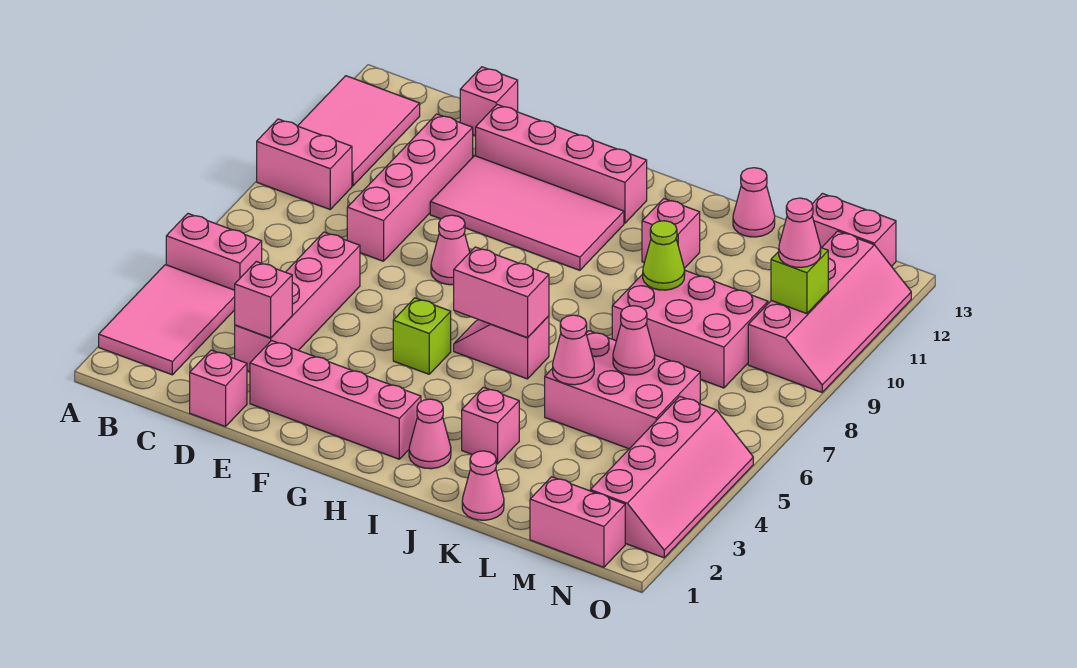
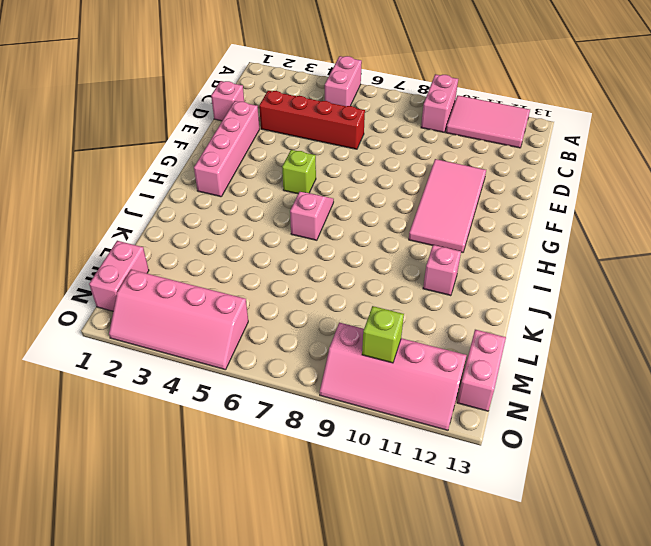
red 1x4 brick [259,91,365,149] -> pink 1x4 brick [235,232,360,372]
none -> pink 2x3 tile [99,265,235,375]
none -> pink 1x4 brick [347,114,473,261]
none -> pink 1x1 brick [460,67,518,136]
none -> pink 1x4 brick [476,105,647,223]

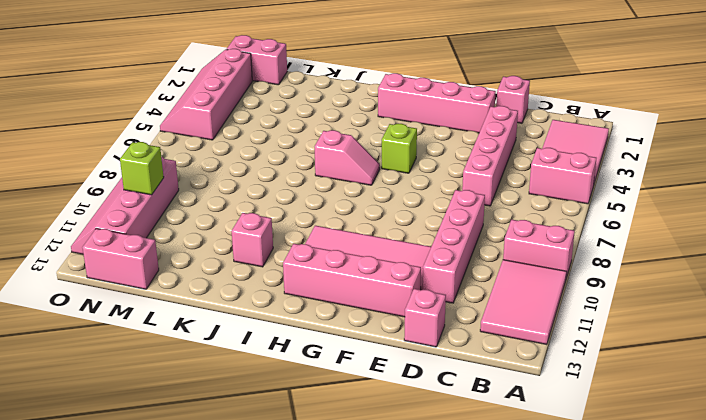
none -> pink 1x1 cone [431,215,470,285]
none -> pink 1x1 cone [409,399,451,469]
none -> pink 1x1 brick [462,387,519,464]
none -> pink 1x1 cone [462,451,504,520]

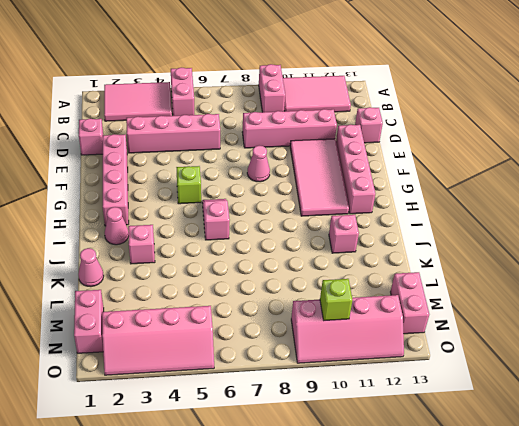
none -> pink 2x3 brick [545,331,700,449]
none -> pink 2x3 brick [612,270,768,388]
none -> pink 1x1 cone [733,168,775,237]
none -> pink 1x1 brick [235,262,292,338]

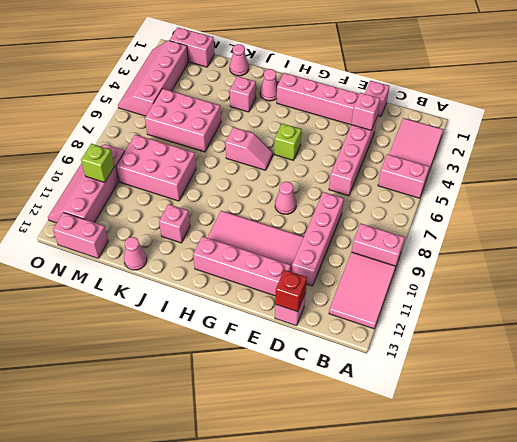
red 1x1 brick [275,270,307,312] -> none
none -> pink 1x2 brick [454,247,549,338]
none -> pink 1x1 cone [553,315,594,385]
none -> lime 1x1 cone [643,221,685,290]
none -> pink 1x1 cone [613,306,655,375]

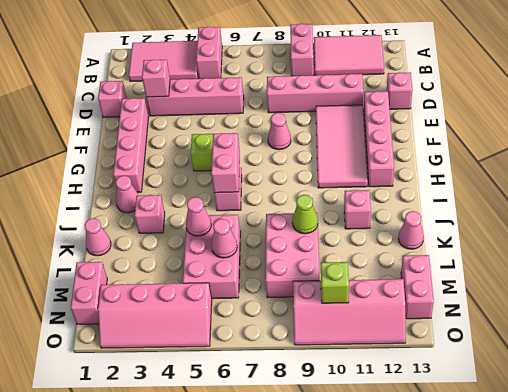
none -> pink 1x1 cone [779,198,821,267]

